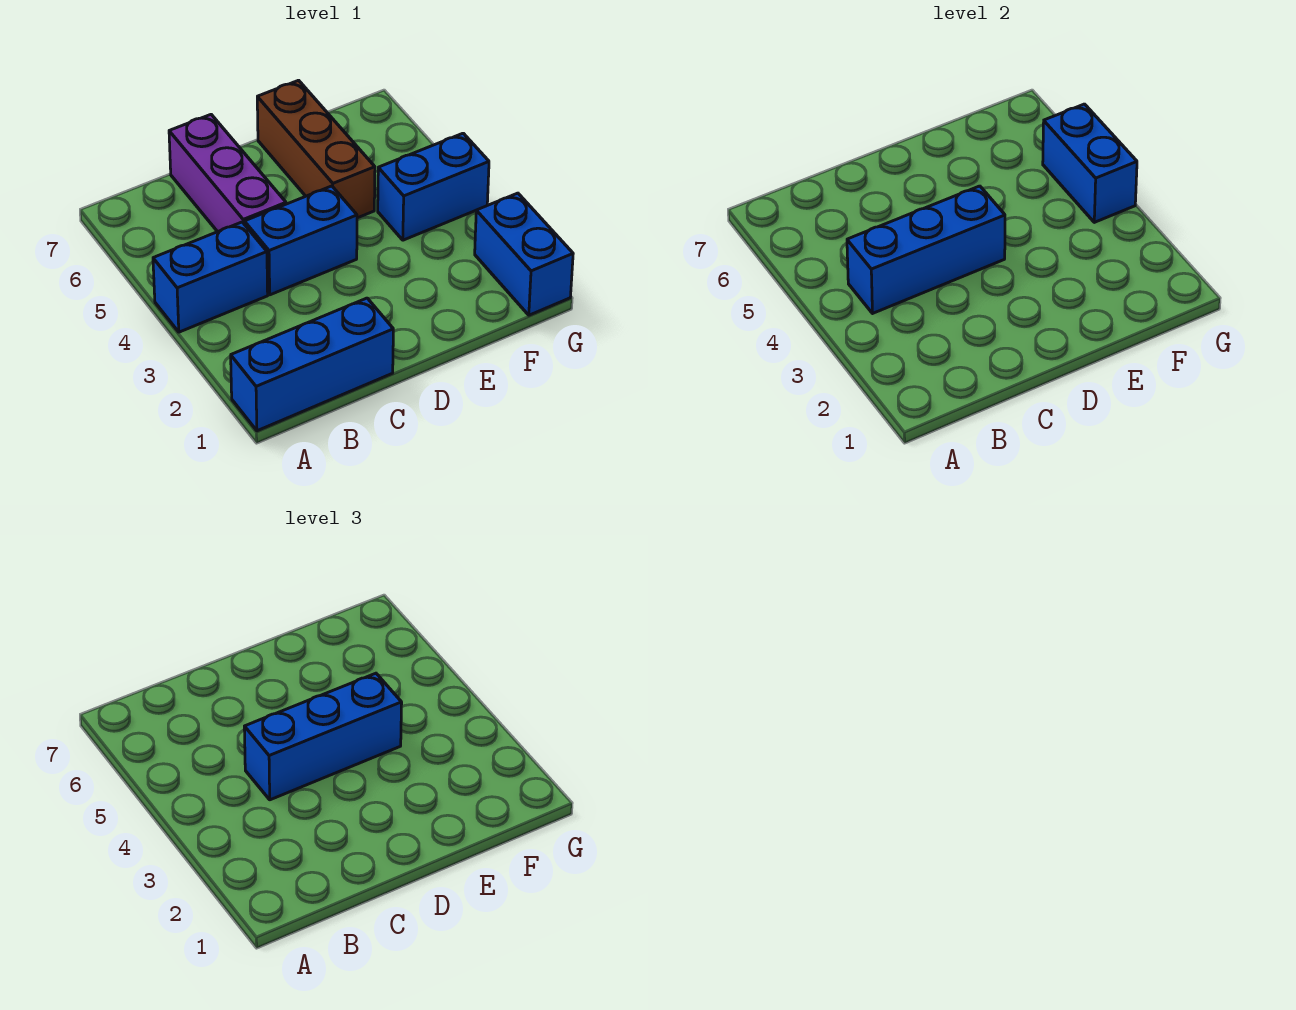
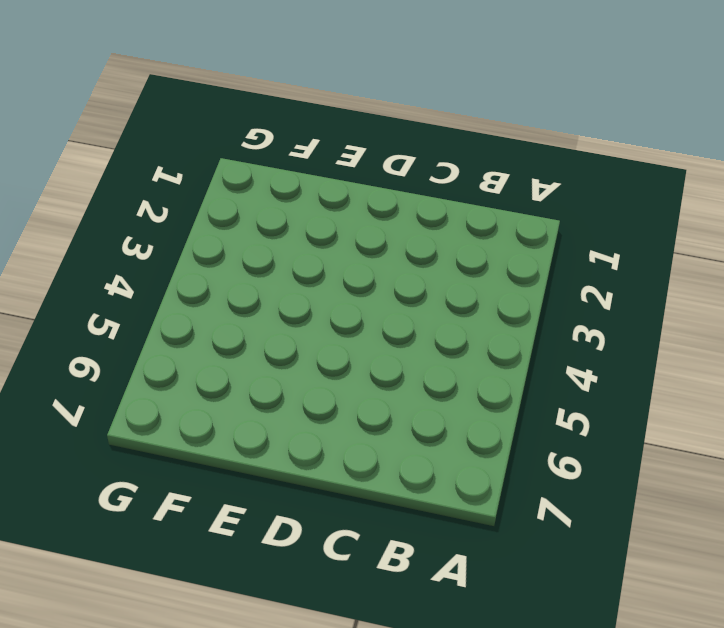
none -> blue 1x3 brick [231,298,393,431]
none -> blue 1x2 brick [153,222,268,332]

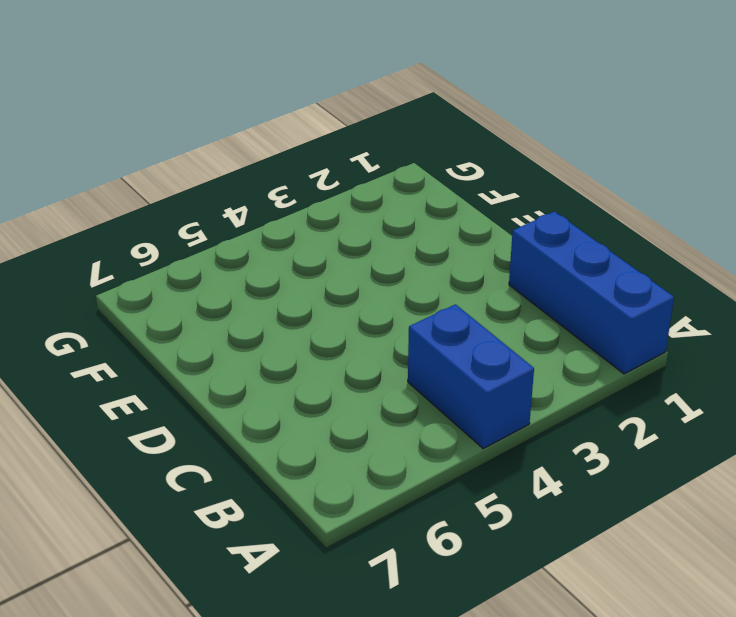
none -> blue 1x2 brick [244,186,357,295]
none -> purple 1x3 brick [169,115,286,232]

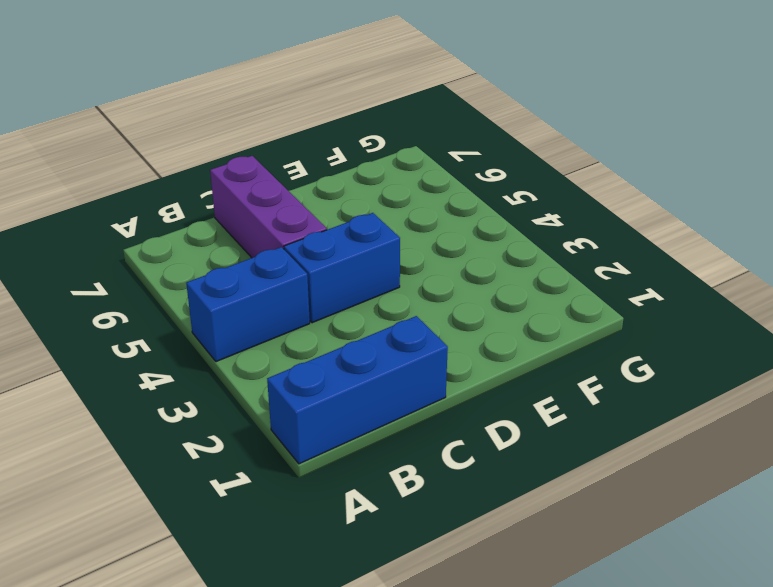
none -> brown 1x3 brick [257,80,375,218]
none -> blue 1x2 brick [378,133,489,240]

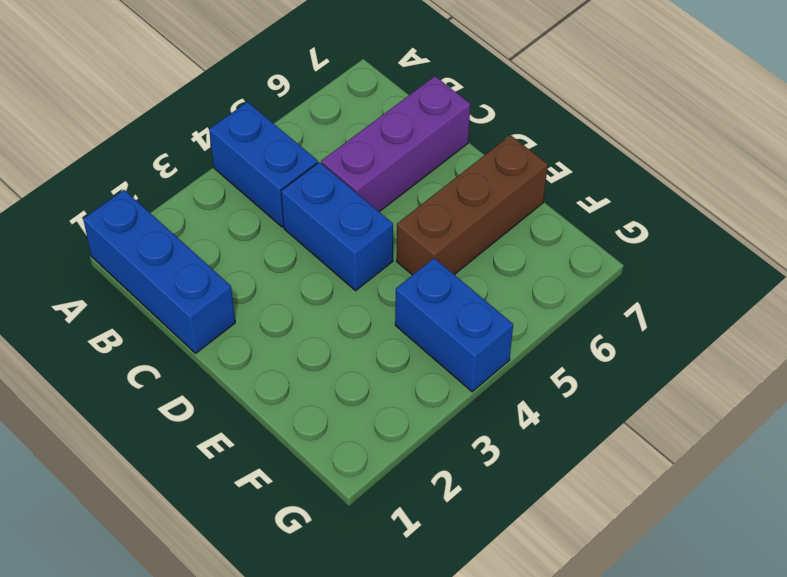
none -> blue 1x2 brick [475,193,573,315]
none -> blue 1x3 brick [847,186,1005,314]

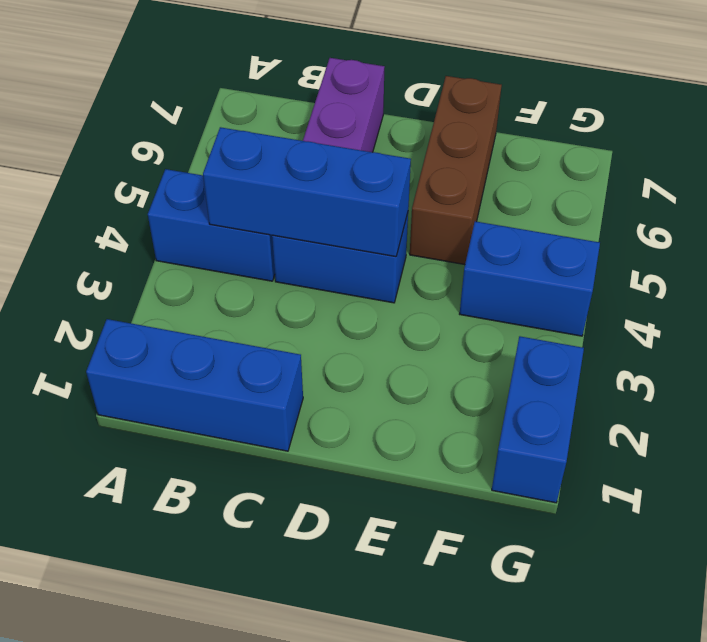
none -> blue 1x2 brick [1043,104,1137,222]
none -> blue 1x3 brick [244,673,402,800]

